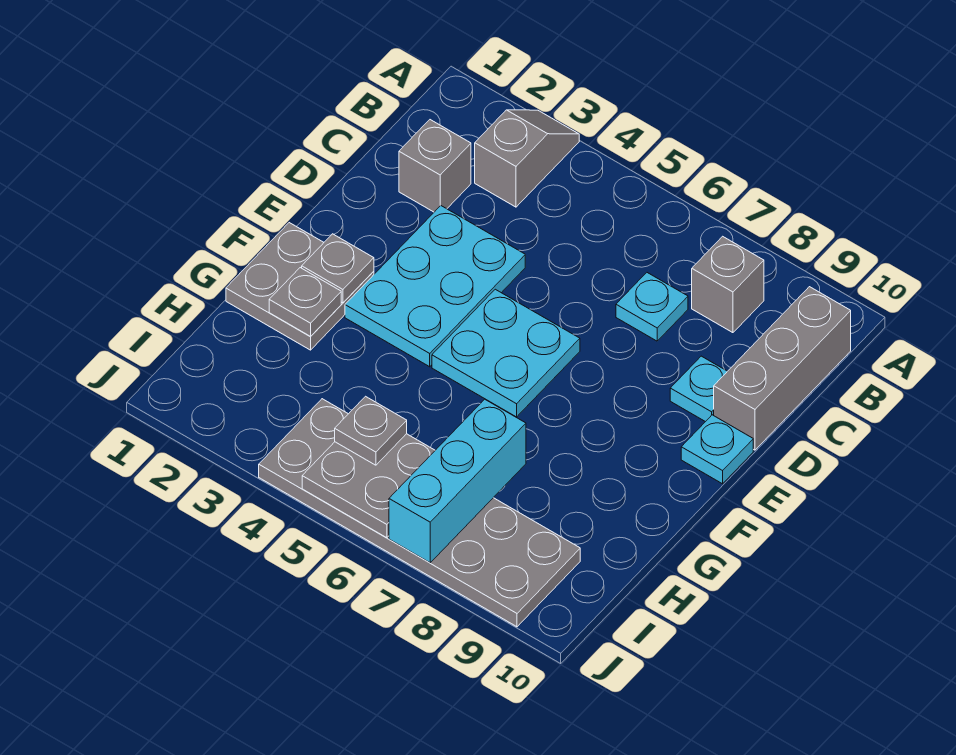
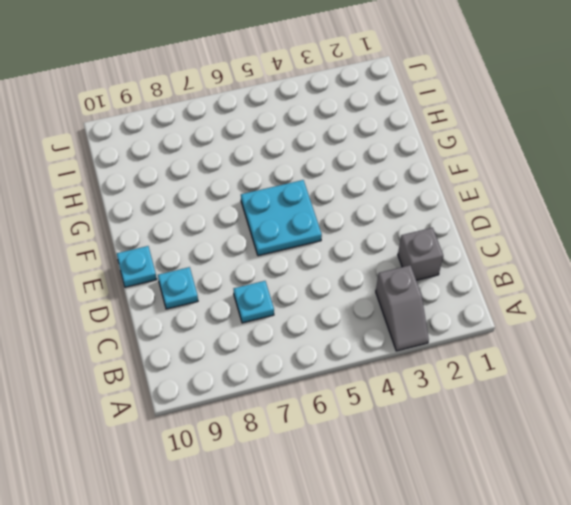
none -> grey 1x1 brick [692,236,764,333]
none -> grey 1x3 brick [714,287,851,450]
none -> cyan 2x3 plate [345,206,525,367]

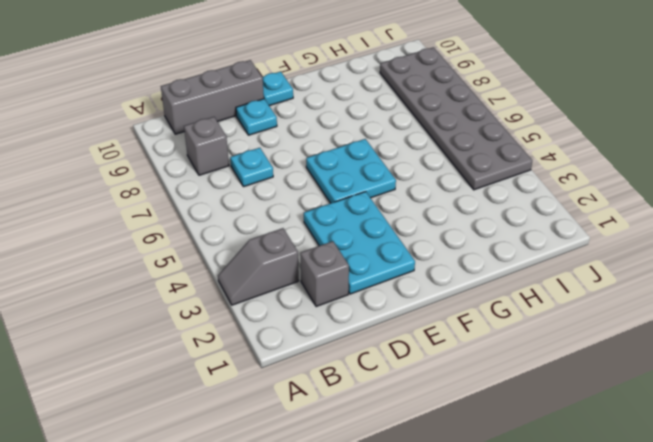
cyan 2x3 plate [304,192,415,294] -> cyan 2x3 plate turned to [345,206,525,367]
none -> grey 2x2 plate [226,223,374,350]
none -> grey 1x1 plate [302,234,374,303]
none -> grey 1x1 plate [269,268,341,337]

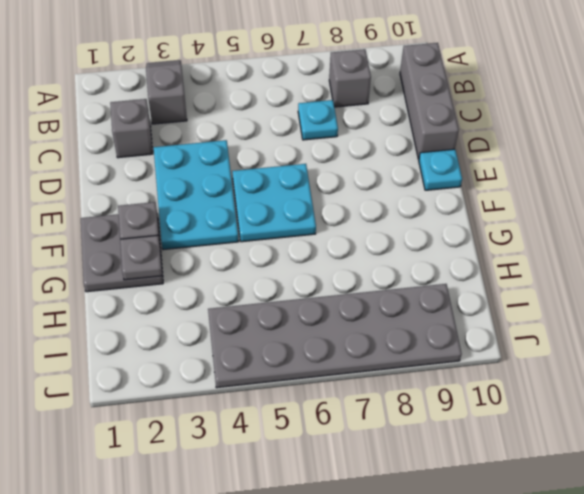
none -> cyan 1x1 plate [670,356,727,422]
none -> cyan 1x3 brick [389,399,526,563]
none -> grey 2x2 plate [302,434,435,538]

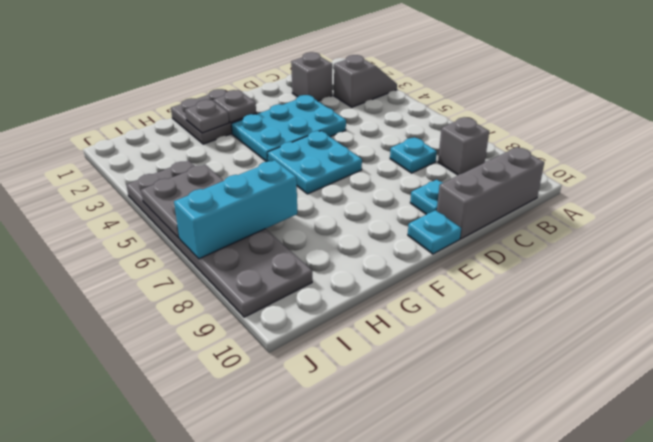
none -> grey 1x1 plate [335,396,407,465]

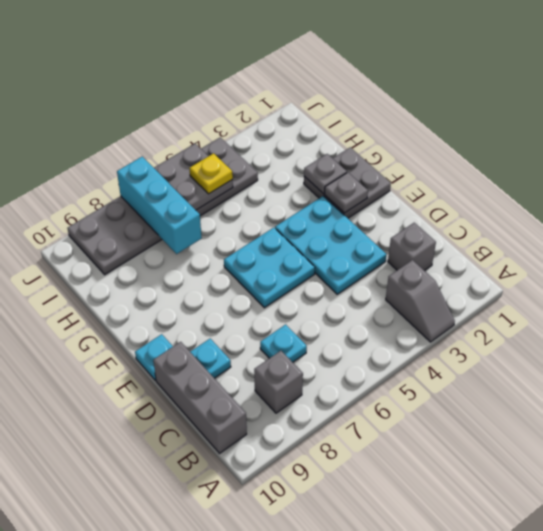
yellow 1x1 plate [189,153,233,194] -> grey 1x1 plate [335,396,407,465]

